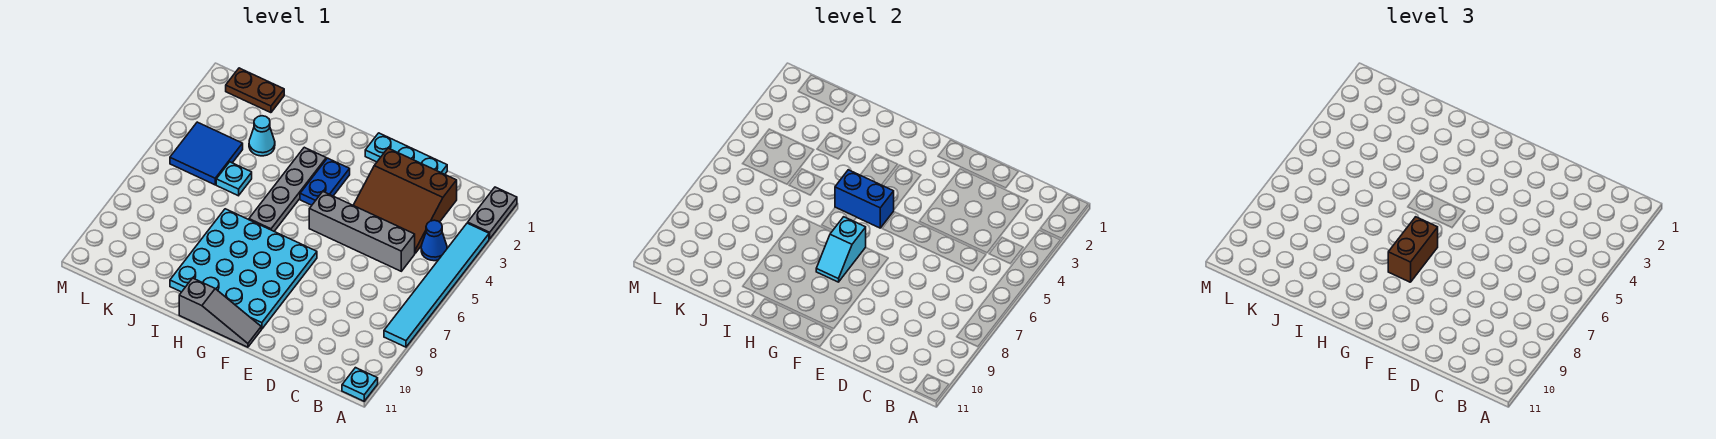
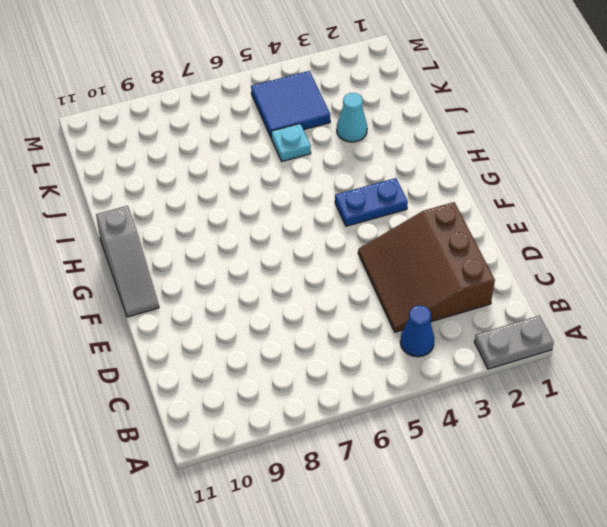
none -> cyan 1x6 tile [384,223,489,347]
none -> cyan 1x1 plate [342,368,378,401]
none -> grey 1x4 brick [309,192,415,271]

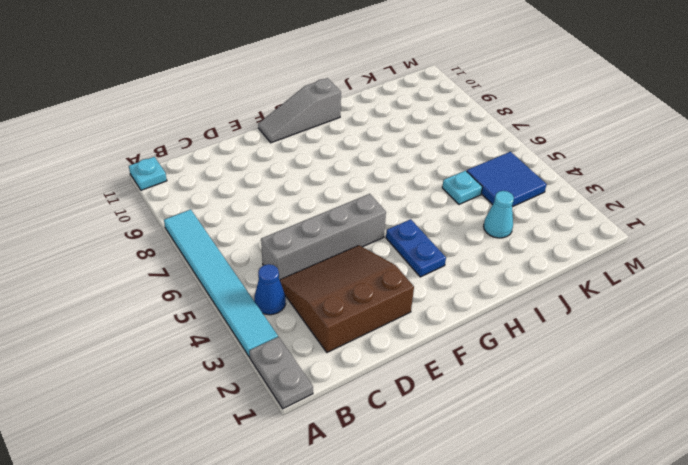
none -> cyan 1x3 plate [365,133,447,174]
none -> cyan 4x4 plate [170,209,317,329]
none -> grey 1x4 plate [249,147,326,231]

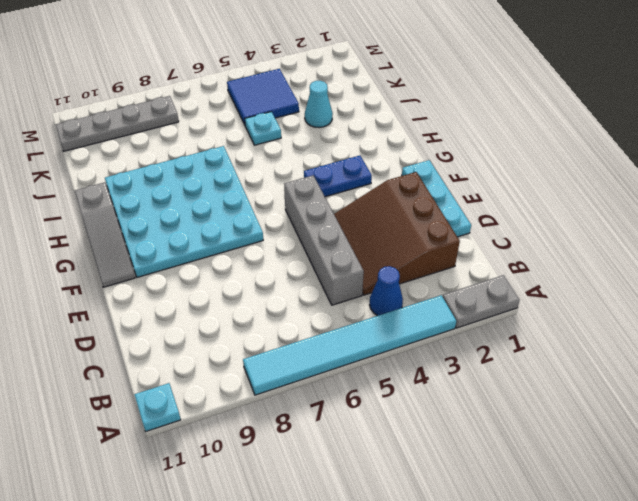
grey 1x4 plate [56,96,179,151] -> grey 1x4 plate moved to [249,147,326,231]
none -> brown 1x2 plate [226,68,284,113]
none -> blue 1x2 brick [835,170,894,228]
none -> cyan 1x2 slope [816,217,866,282]

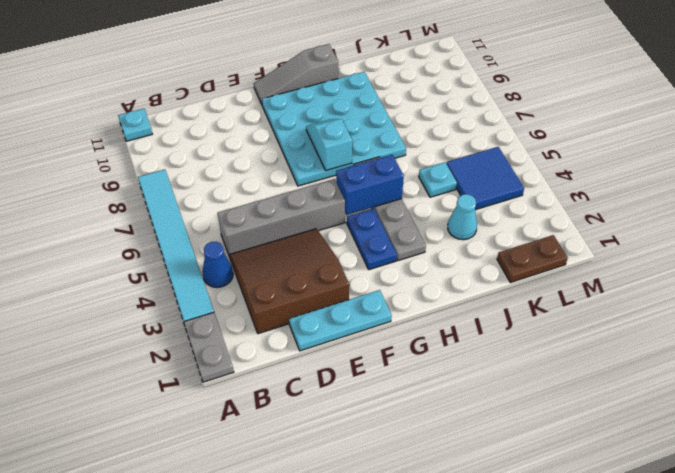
none -> brown 1x2 brick [1388,217,1438,282]

